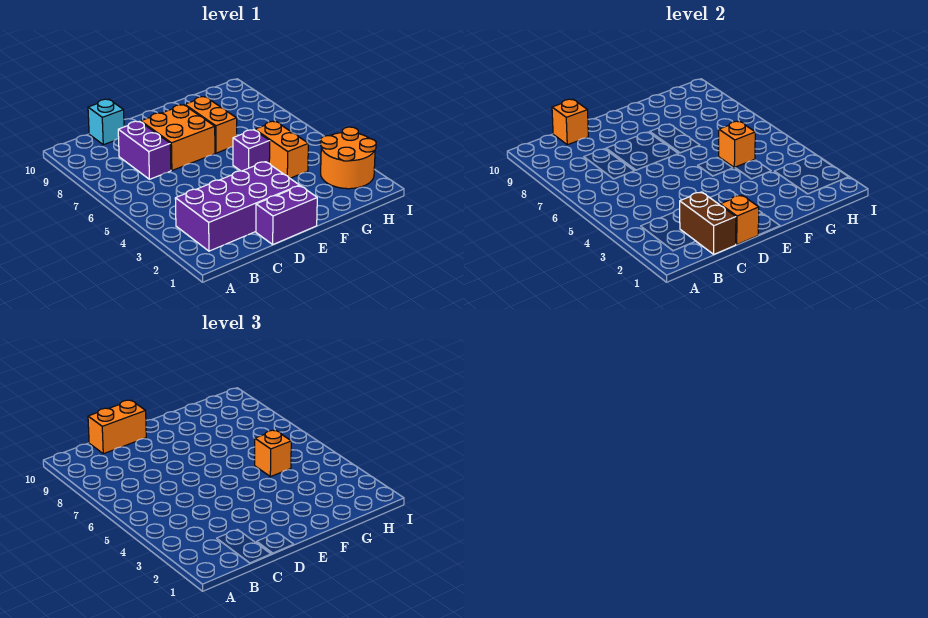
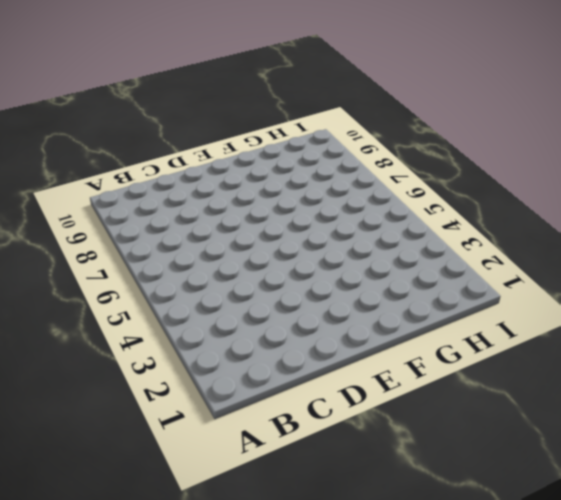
none -> purple 2x4 brick [175,162,300,251]
none -> purple 1x2 brick [118,121,171,179]
none -> cyan 1x1 brick [88,99,124,145]

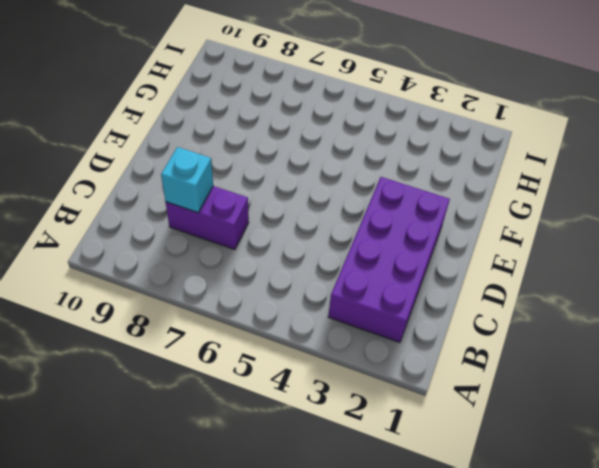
cyan 1x1 brick [161,147,213,213] -> cyan 1x1 brick moved to [88,99,124,145]
none -> purple 1x2 brick [256,186,317,244]
none -> orange 2x2 brick [141,105,215,170]
none -> purple 1x1 brick [233,130,270,171]

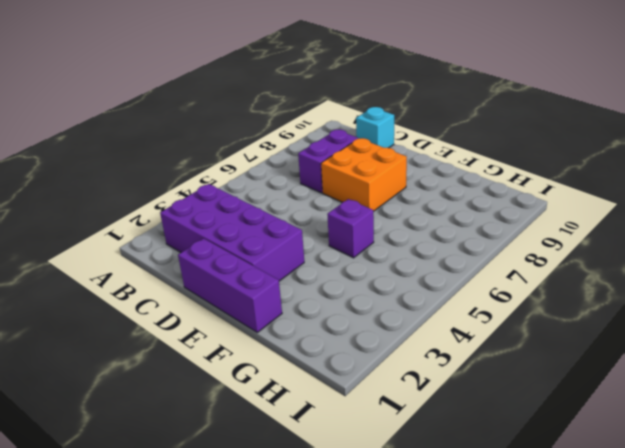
purple 1x3 brick [178,238,282,332] -> purple 1x2 brick [256,186,317,244]
none -> orange 1x2 brick [185,97,237,153]
none -> orange 1x2 brick [255,121,308,178]
none -> orange 2x2 round brick [321,127,376,189]

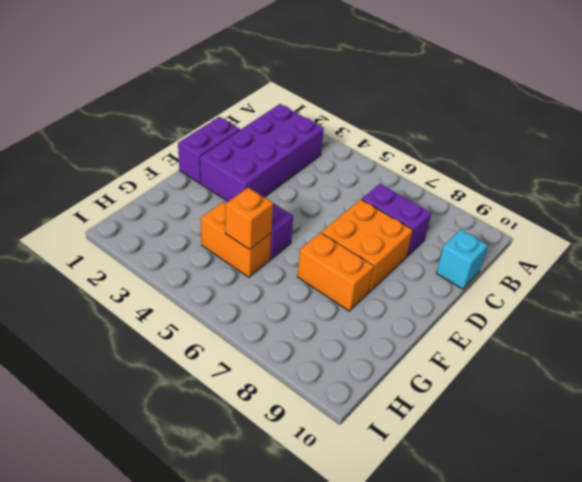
none -> orange 2x2 round brick [321,127,376,189]
none -> brown 1x2 brick [680,192,736,254]
none -> orange 1x1 brick [552,99,588,145]

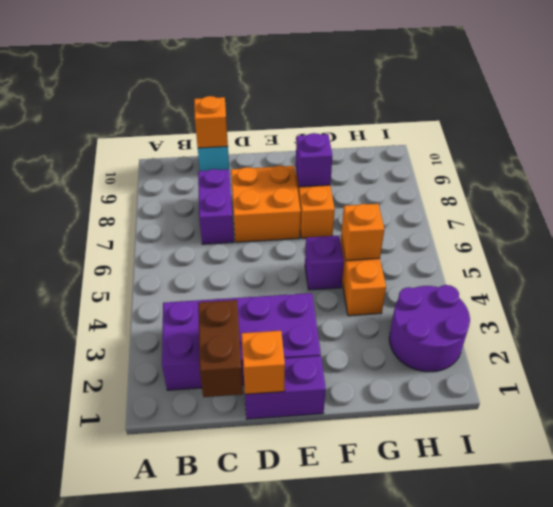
purple 1x1 brick [296,133,332,187] -> none
purple 2x2 round brick [389,285,470,372] -> orange 2x2 round brick [321,127,376,189]
none -> orange 1x2 brick [88,400,146,454]
none -> orange 1x1 brick [255,430,291,477]

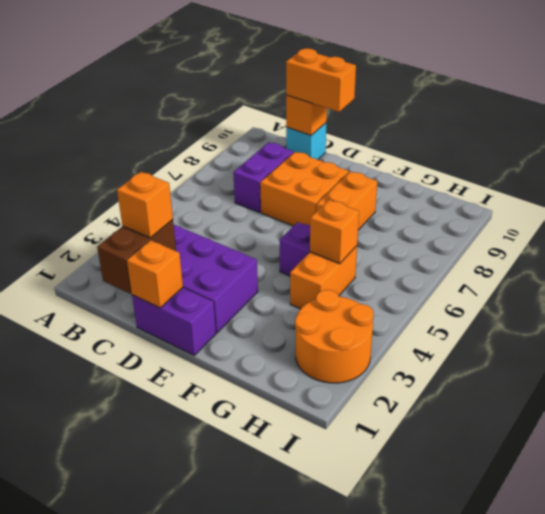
orange 1x1 brick [117,172,173,238] -> orange 1x1 brick moved to [255,430,291,477]

